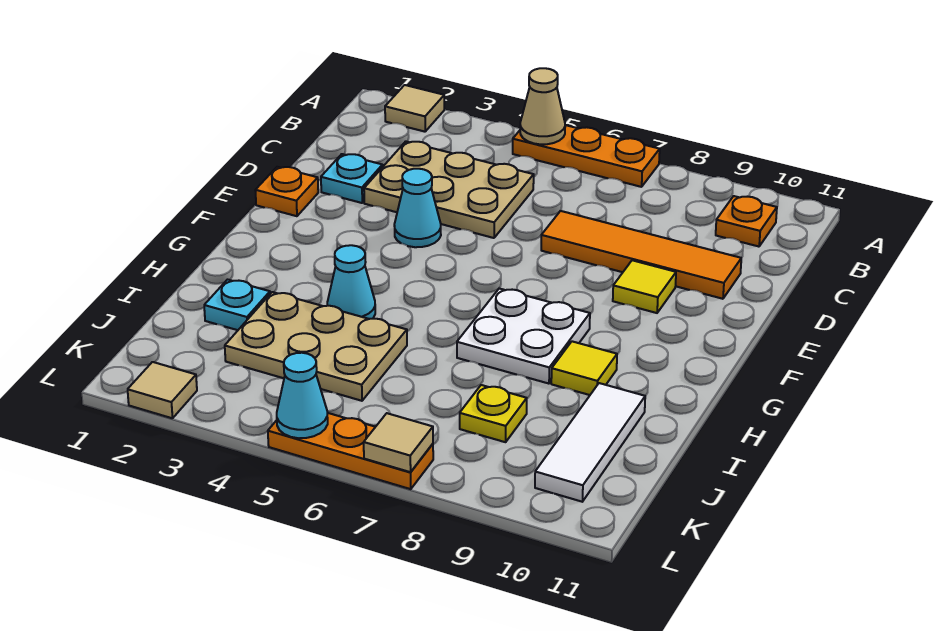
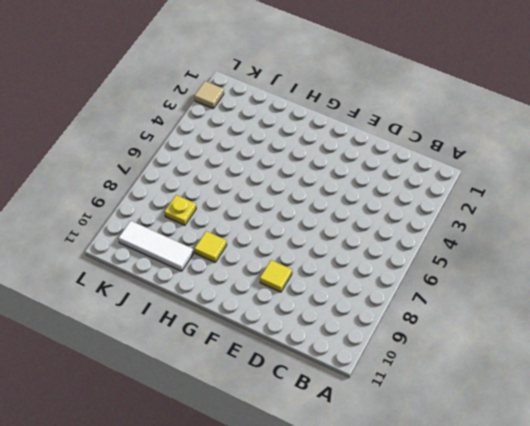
none -> tan 1x1 tile [385,85,444,132]
none -> orange 1x3 plate [513,125,660,187]
none -> orange 1x1 plate [716,196,777,247]

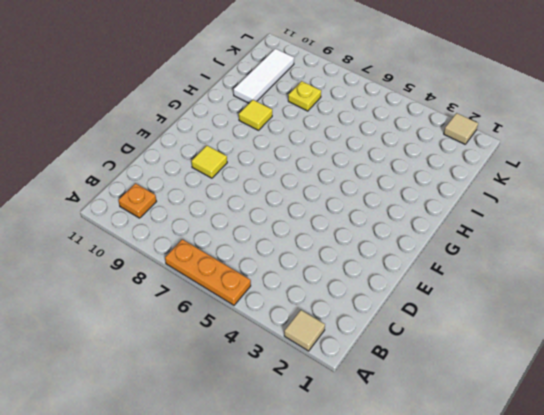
none -> tan 2x3 plate [364,141,534,238]
none -> cyan 1x1 plate [321,154,383,203]
none -> orange 1x4 tile [541,211,741,299]

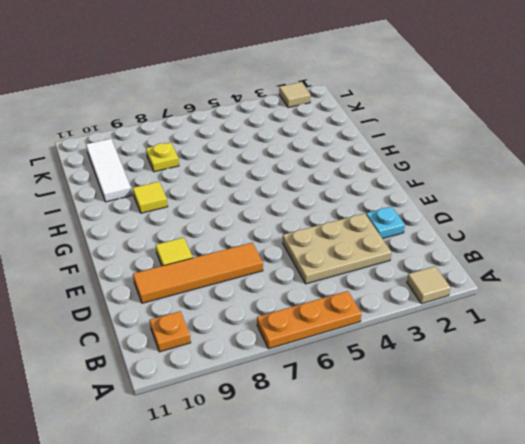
none -> orange 1x1 plate [255,167,318,216]
none -> cyan 1x1 cone [394,169,441,247]
none -> white 2x2 plate [457,288,590,384]

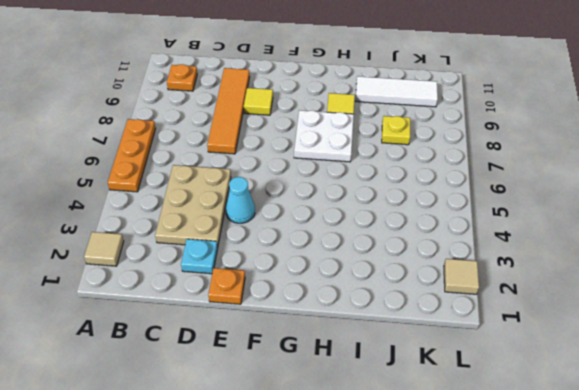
none -> cyan 1x1 cone [327,245,375,319]
none -> cyan 1x1 plate [204,280,270,330]
none -> tan 2x3 plate [225,292,407,401]

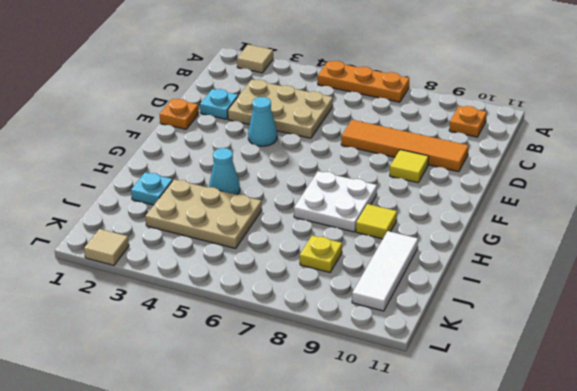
none -> orange 1x3 plate [268,413,433,489]
none -> tan 1x1 cone [520,68,565,144]
none -> cyan 1x1 cone [277,353,328,438]

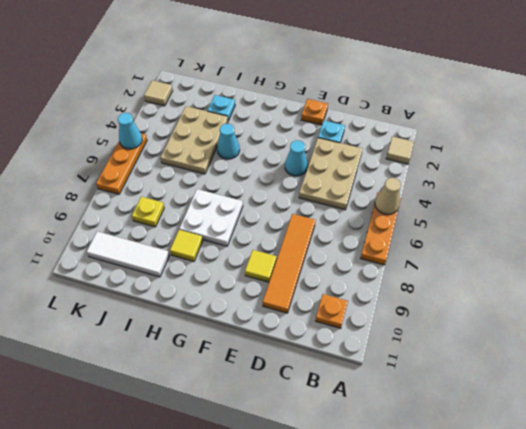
none -> tan 1x1 tile [364,413,433,472]

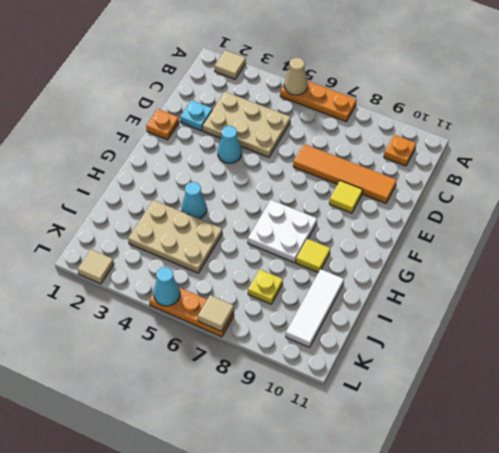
none -> cyan 1x1 plate [204,280,270,330]

